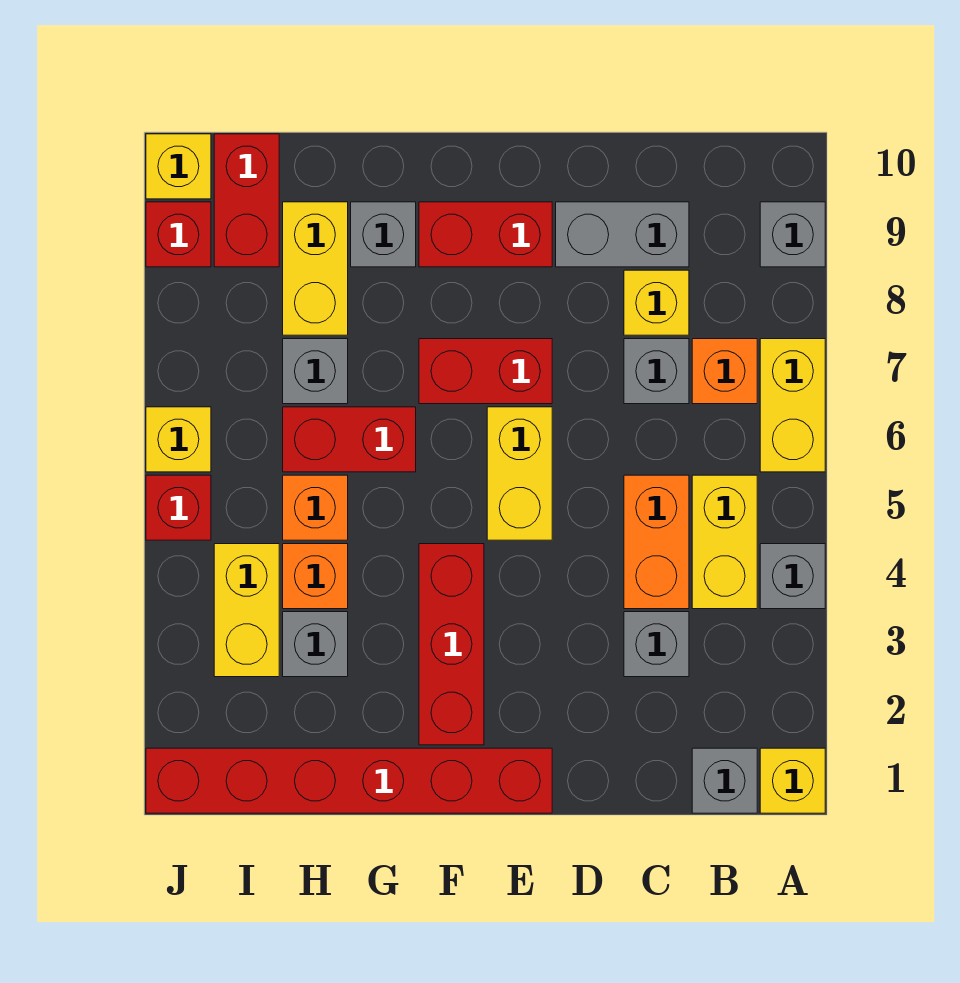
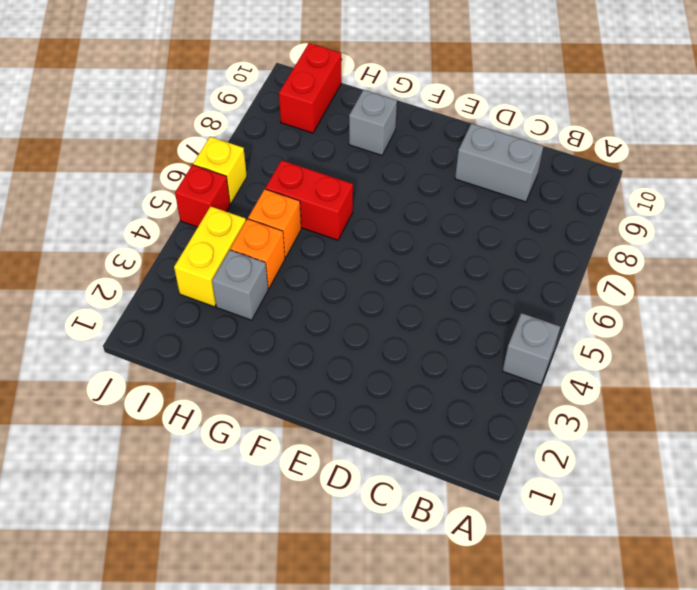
none -> yellow 1x1 brick [760,748,825,813]
none -> yellow 1x2 brick [760,339,825,472]
none -> grey 1x1 brick [760,202,825,267]
none -> grey 1x1 brick [692,748,757,813]

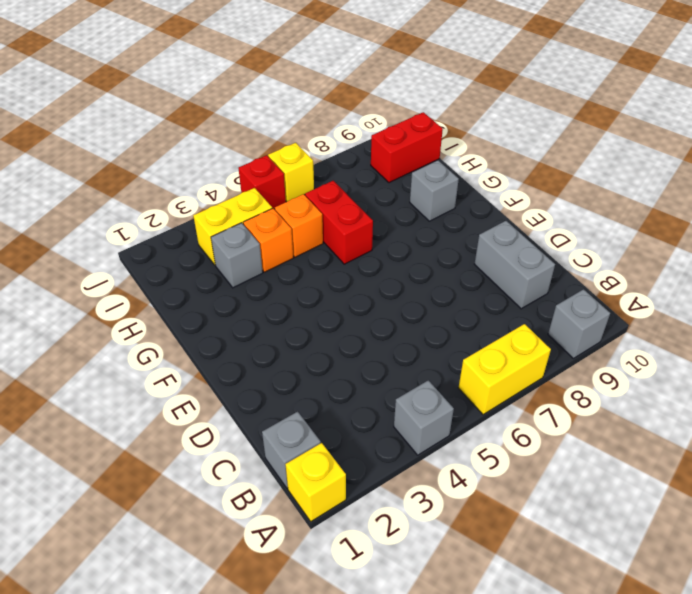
none -> yellow 1x2 brick [692,475,757,609]
none -> orange 1x1 brick [692,339,757,404]
none -> grey 1x1 brick [624,612,689,677]
none -> orange 1x2 brick [624,475,689,609]

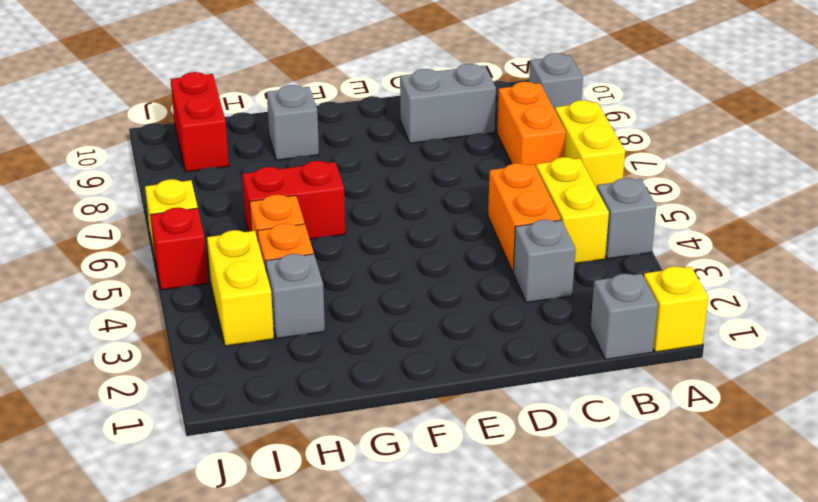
orange 1x2 brick [497,82,566,167] -> orange 1x1 brick [692,339,757,404]
none -> grey 1x1 brick [624,339,689,404]
none -> yellow 1x1 brick [624,270,689,335]
none -> red 1x6 brick [146,748,552,813]
none -> yellow 1x2 brick [487,407,552,540]

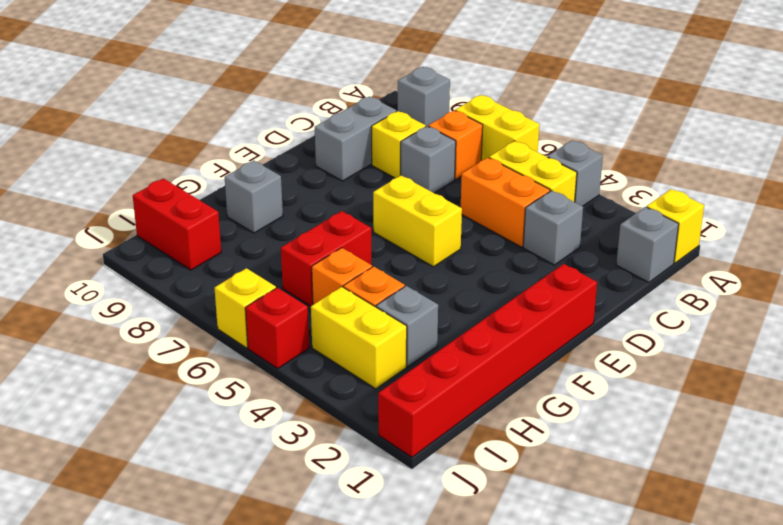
none -> red 1x2 brick [419,339,552,404]
none -> red 1x2 brick [419,202,552,267]
none -> red 1x3 brick [419,544,484,745]
none -> grey 1x1 brick [283,339,348,404]

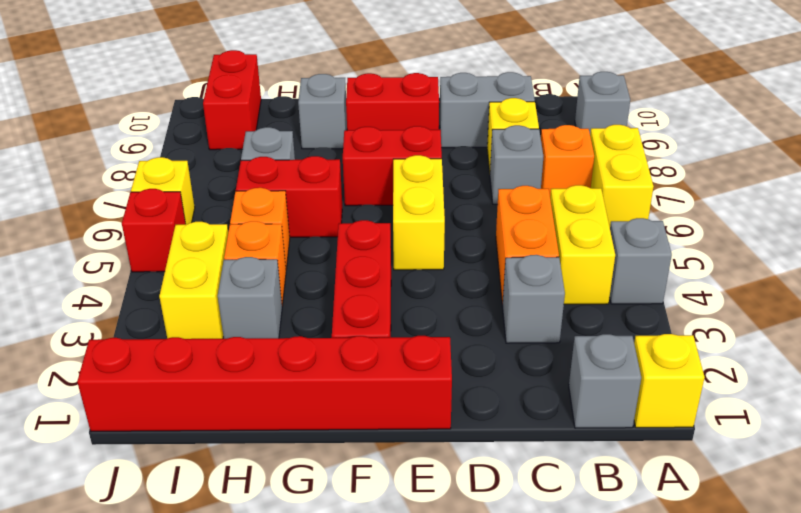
none -> yellow 1x2 brick [283,202,348,335]
none -> red 1x1 brick [146,202,211,267]
none -> yellow 1x1 brick [146,134,211,199]

